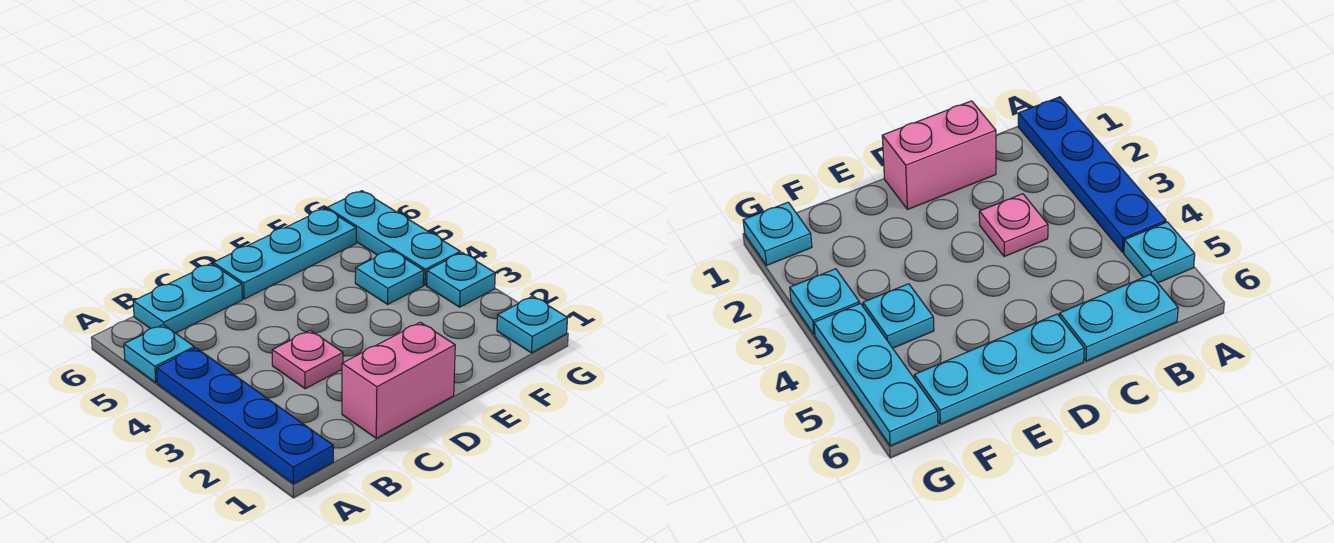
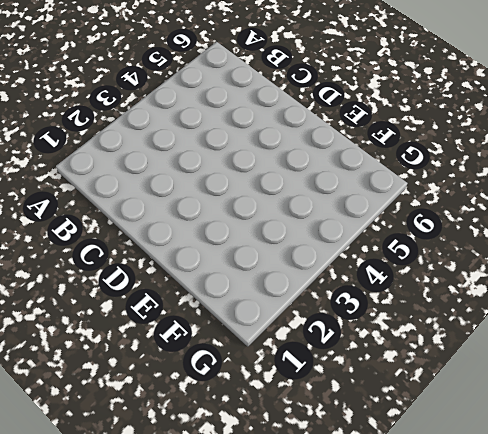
none -> blue 1x4 plate [157,348,333,484]
none -> cyan 1x1 plate [124,325,194,383]

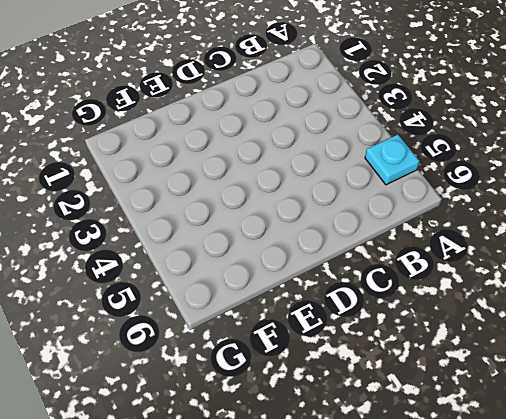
none -> blue 1x4 plate [157,348,333,484]
none -> cyan 1x2 plate [133,263,242,333]

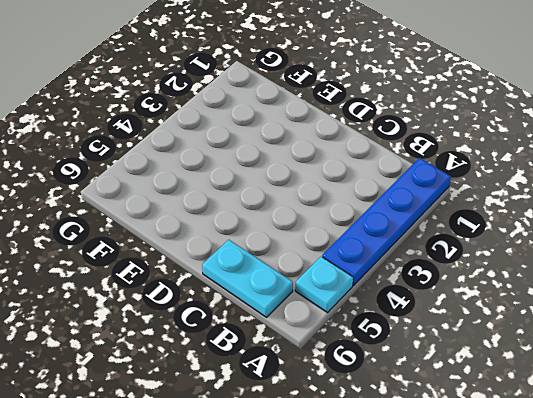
none -> pink 1x2 brick [342,322,455,438]
none -> pink 1x1 plate [272,330,343,389]

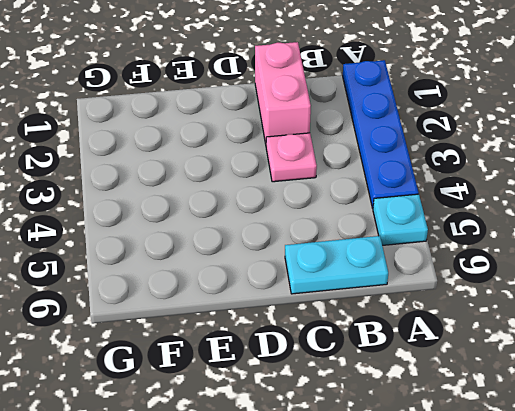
pink 1x2 brick [255,42,311,144] -> pink 1x2 brick turned to [342,322,455,438]
none -> cyan 1x3 plate [213,208,356,299]
none -> cyan 1x1 plate [355,250,424,304]

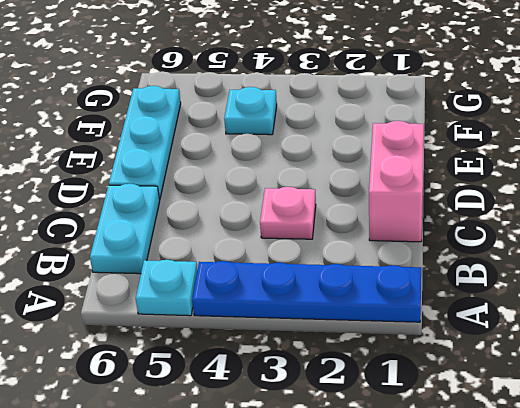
none -> cyan 1x1 plate [497,296,567,353]
none -> cyan 1x1 plate [427,253,495,307]

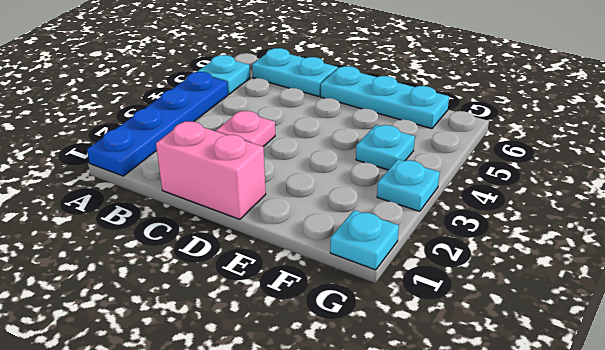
none -> cyan 1x3 plate [327,191,460,285]

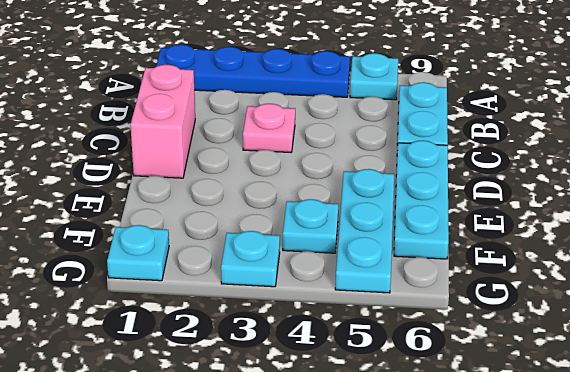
cyan 1x3 plate [335,169,394,293] -> cyan 1x3 plate turned to [327,191,460,285]

